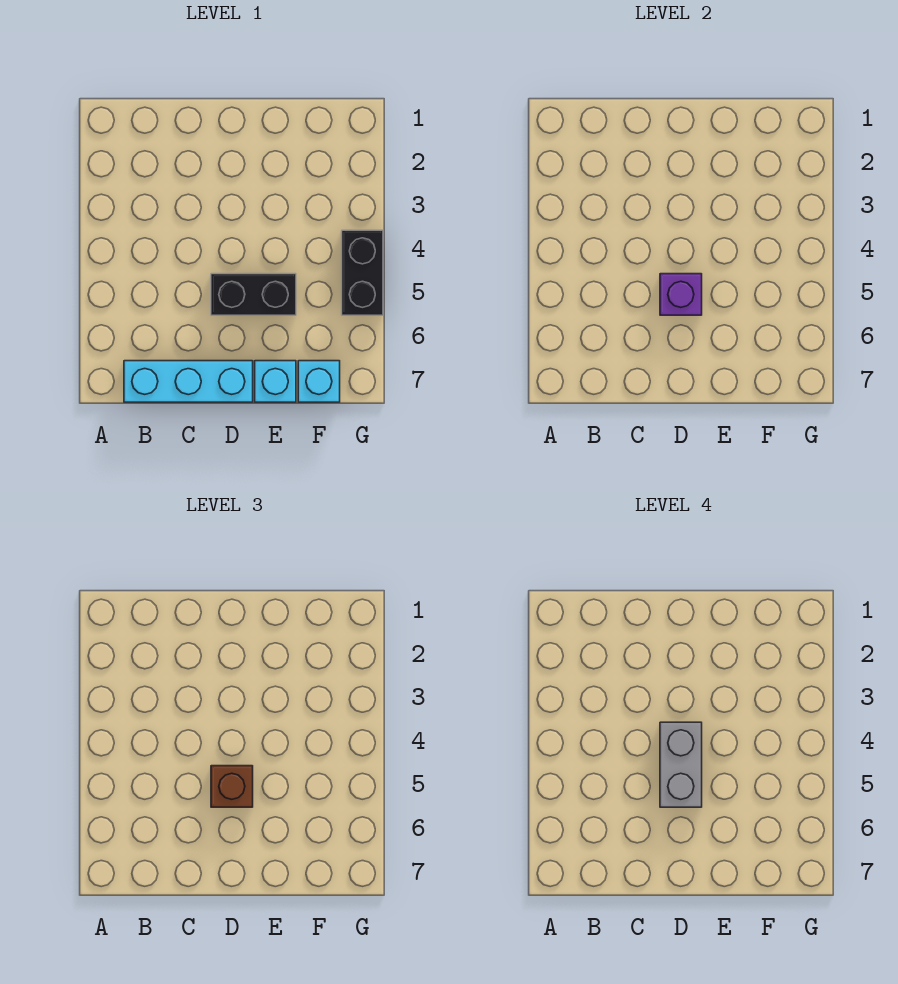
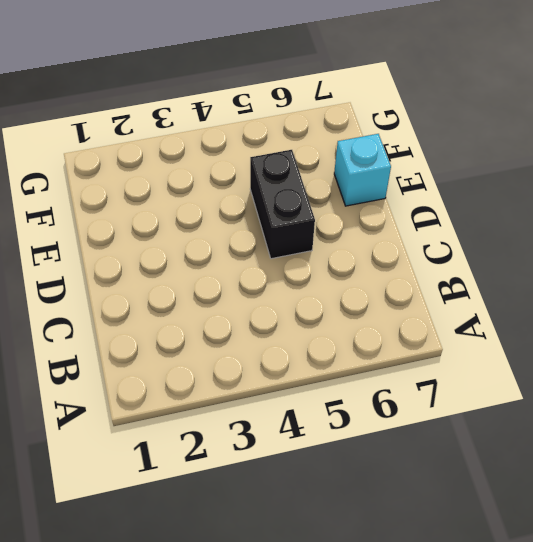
none -> cyan 1x3 brick [124,361,253,402]
none -> cyan 1x1 brick [298,361,340,402]

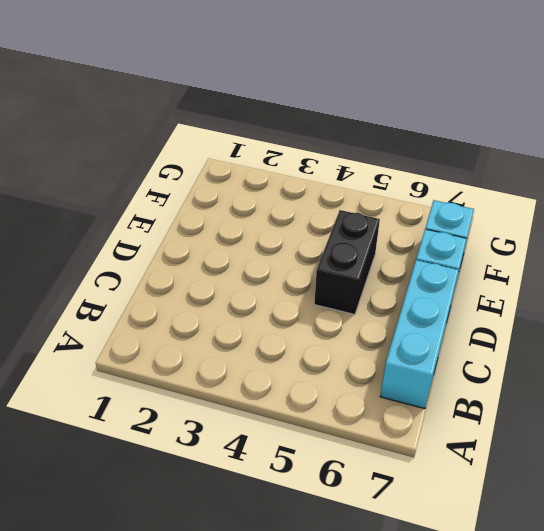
none -> black 1x2 brick [342,230,383,315]
none -> purple 1x1 brick [660,274,702,315]

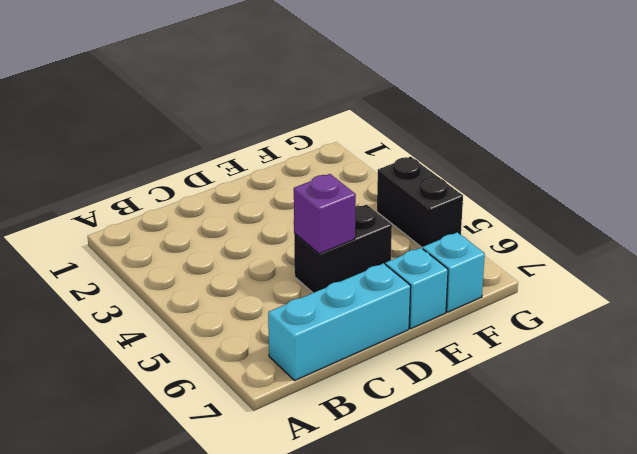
none -> brown 1x1 brick [211,766,253,807]
none -> grey 1x2 brick [660,722,702,807]

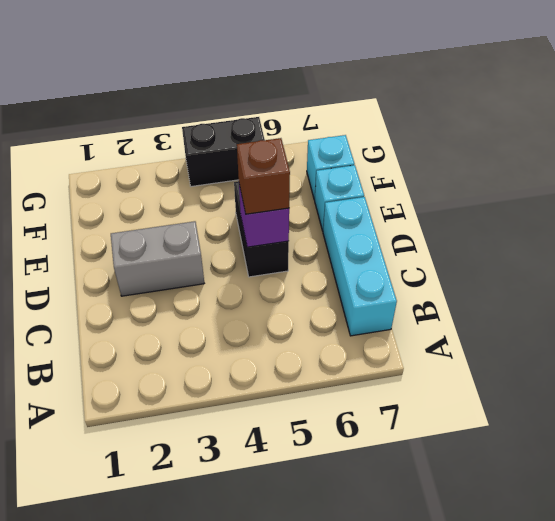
grey 1x2 brick [111,221,204,296] -> grey 1x2 brick moved to [660,722,702,807]

